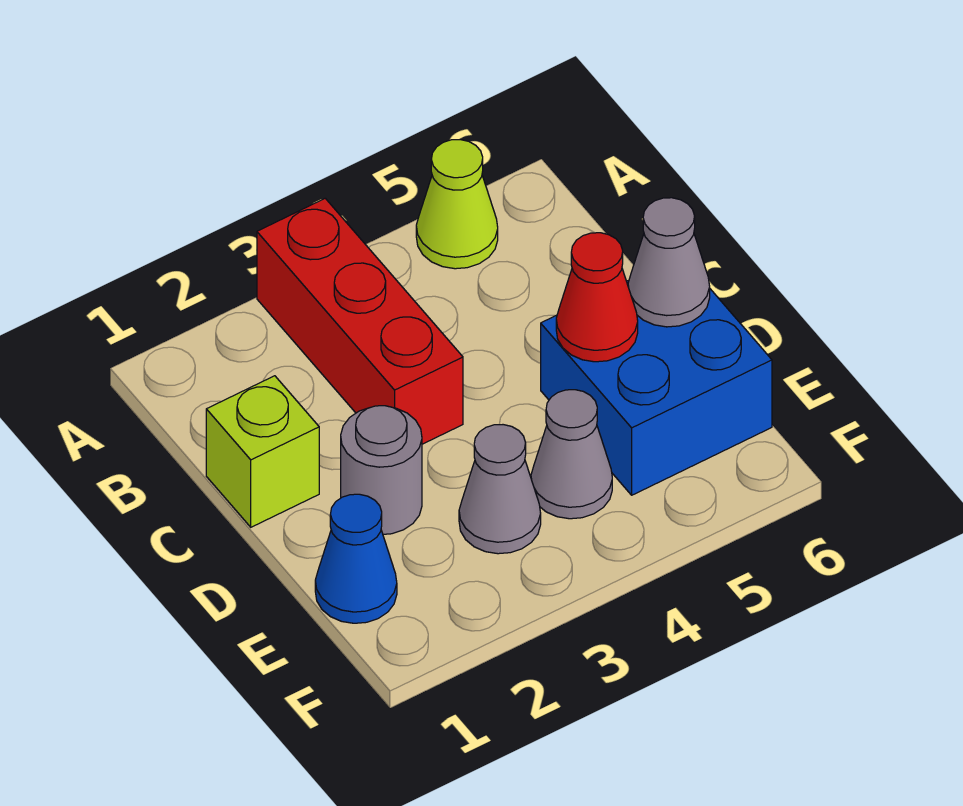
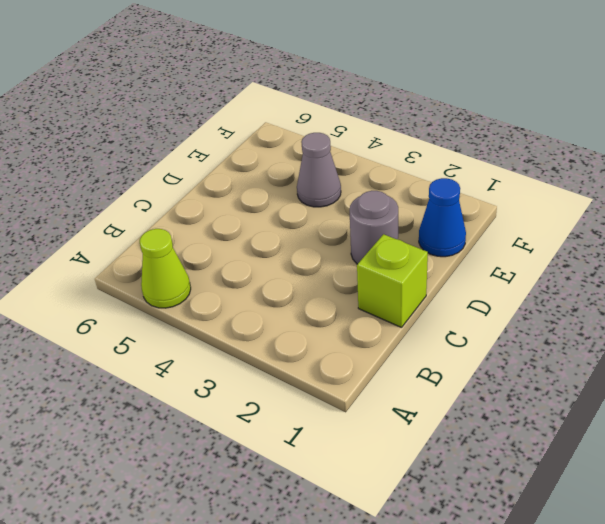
none -> red 1x3 brick [257,198,463,444]
none -> blue 2x2 brick [541,280,772,495]

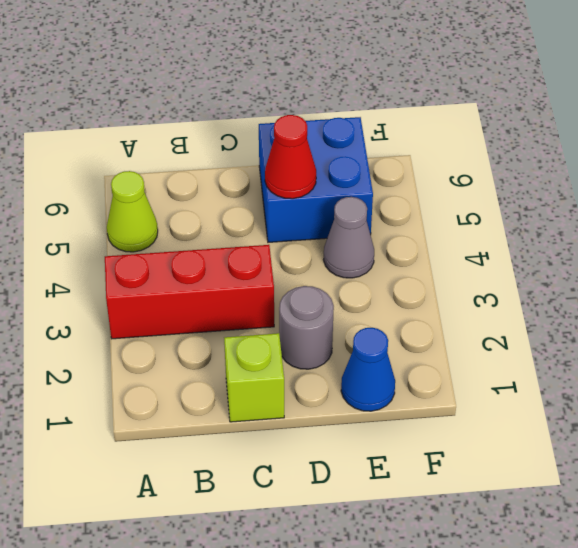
none -> grey 1x1 cone [459,425,541,554]
none -> grey 1x1 cone [628,198,710,327]

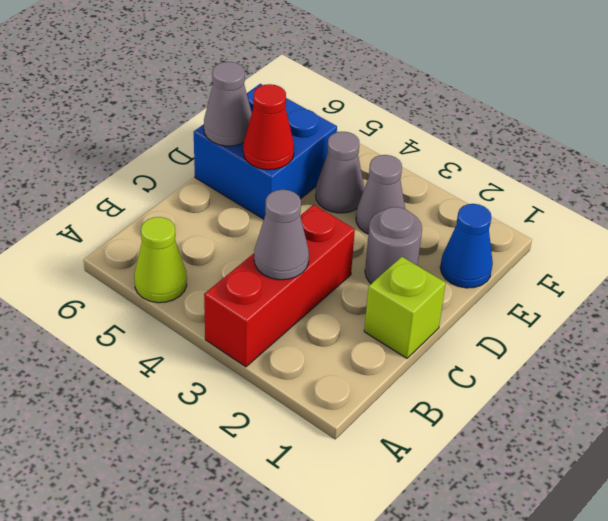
grey 1x1 cone [254,190,309,280] -> none

